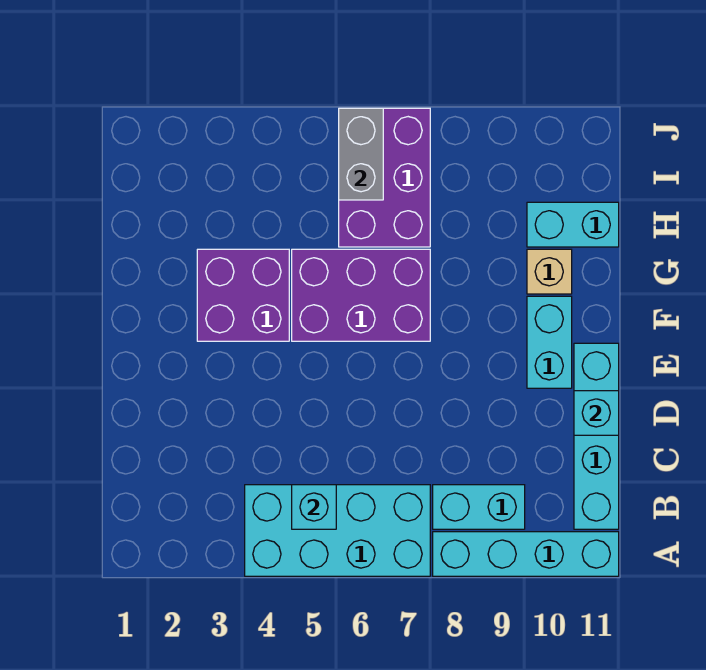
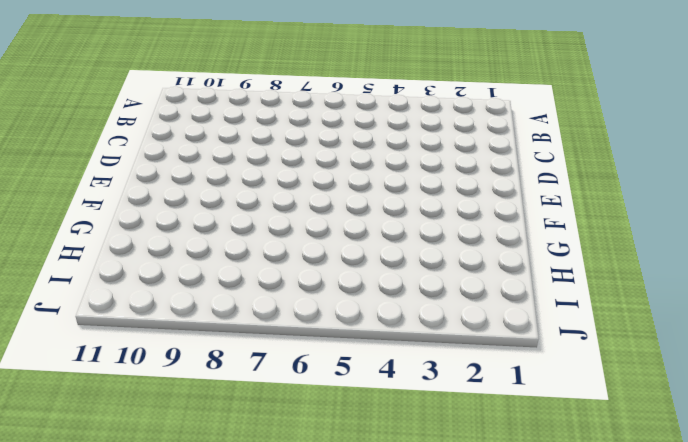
none -> cyan 2x4 brick [245,485,430,576]
none -> cyan 1x4 brick [433,532,619,576]
none -> cyan 1x2 brick [433,485,525,529]

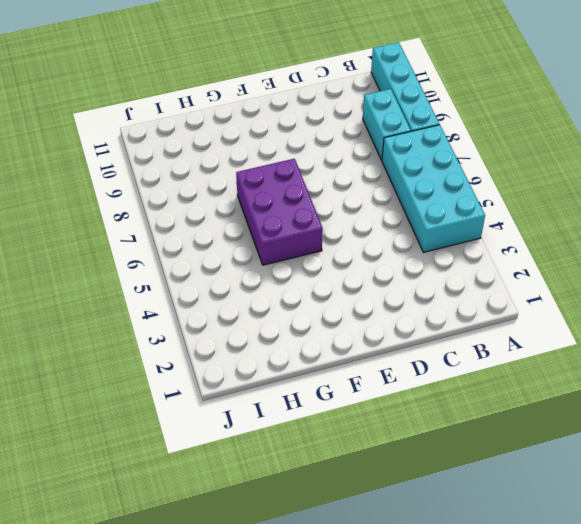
none -> cyan 1x4 brick [574,343,619,529]
none -> cyan 1x2 brick [527,296,572,388]
none -> purple 2x2 brick [197,249,289,341]

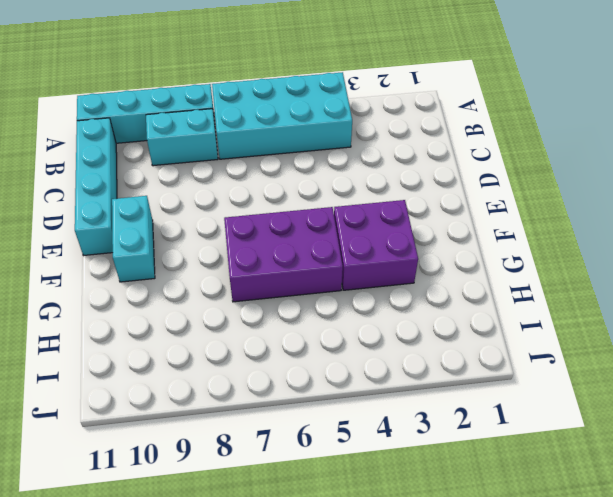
none -> tan 1x1 brick [527,249,572,294]
none -> purple 2x3 brick [339,108,430,247]
none -> cyan 1x2 brick [527,202,619,247]

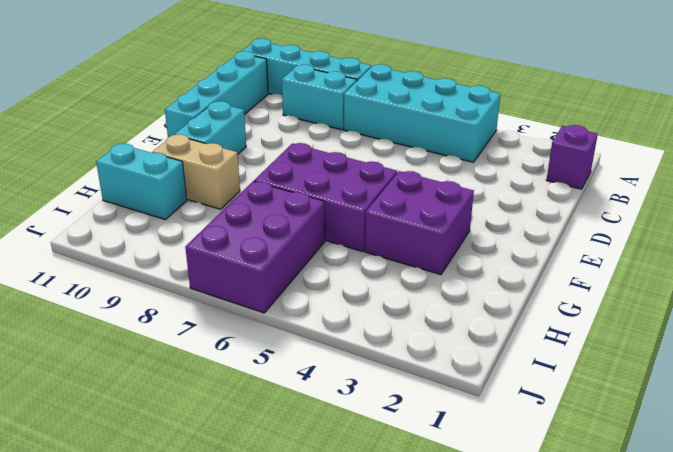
purple 1x1 brick [547,125,598,189] -> none
tan 1x2 brick [152,134,240,209] -> tan 1x1 brick [527,249,572,294]
none -> cyan 1x1 brick [292,485,336,529]
none -> cyan 1x1 brick [574,391,619,435]
none -> grey 1x2 brick [339,108,383,200]

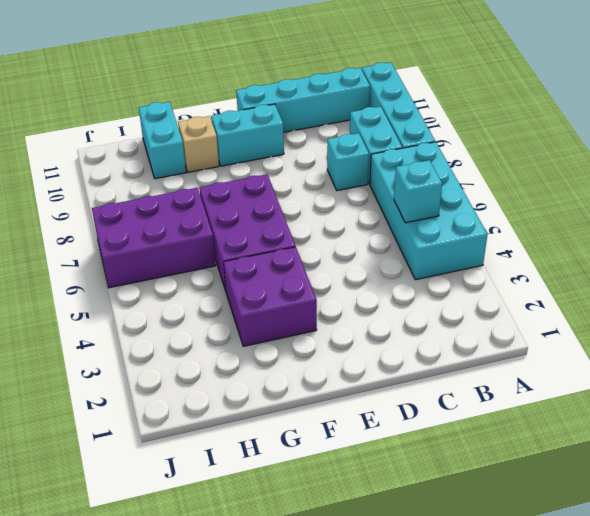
cyan 1x1 brick [327,133,369,191] -> cyan 1x1 brick moved to [574,391,619,435]
none -> grey 1x2 brick [339,108,383,200]

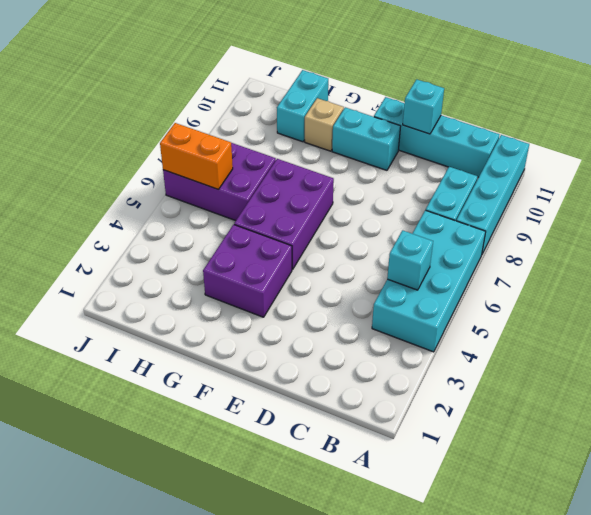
orange 1x2 brick [160,123,233,190] -> grey 1x2 brick [339,108,383,200]

